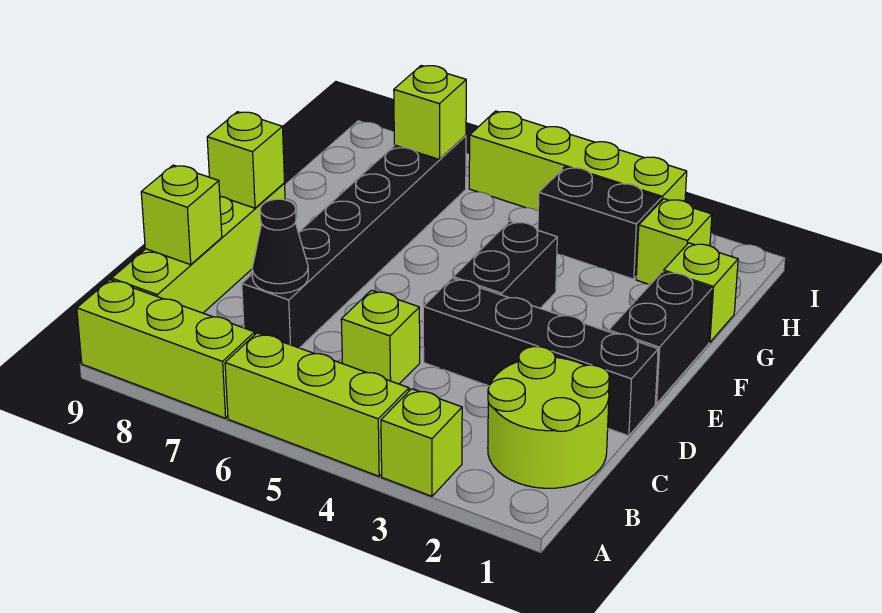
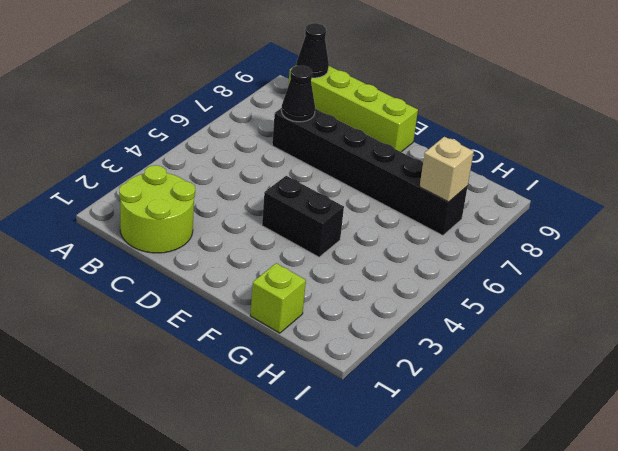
black 1x1 cone [296,23,329,78] -> none
tan 1x1 brick [420,137,474,202] -> lime 1x1 brick [394,66,466,159]
none -> lime 1x1 brick [381,389,462,496]
none -> lime 1x3 brick [225,333,409,476]
none -> lime 1x3 brick [77,280,255,418]

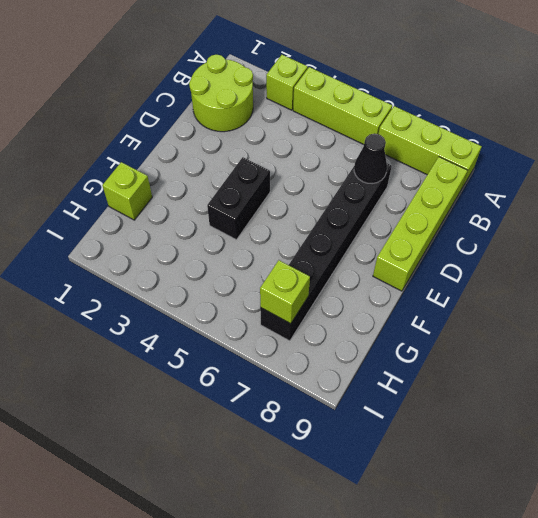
none -> lime 1x1 brick [341,290,420,384]
none -> black 1x4 brick [423,278,658,436]
none -> black 1x2 brick [609,272,712,404]

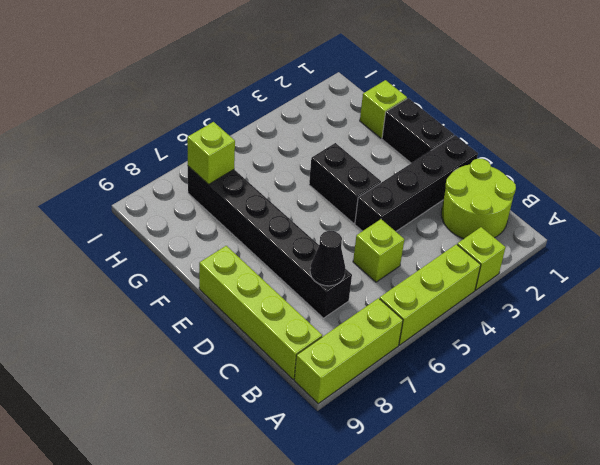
none -> lime 1x1 brick [636,199,712,284]
none -> black 1x2 brick [538,167,661,279]
none -> lime 1x4 brick [469,111,687,211]

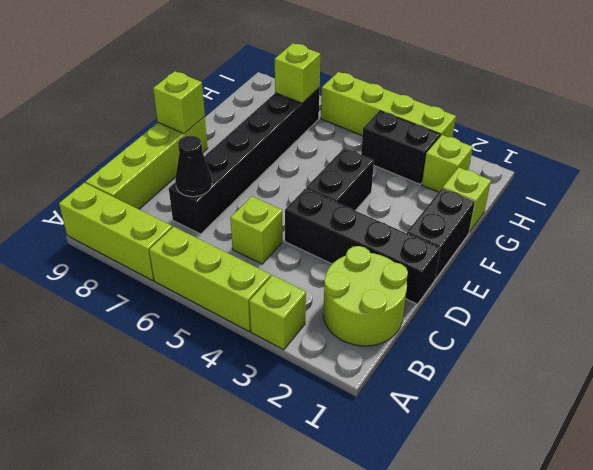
none -> lime 1x1 brick [141,165,222,265]

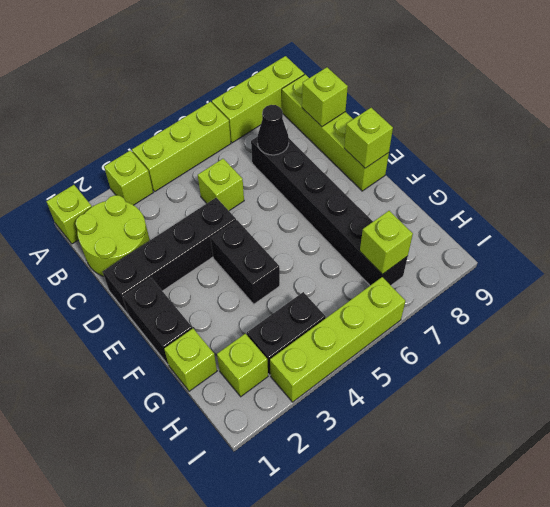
lime 1x1 brick [46,185,92,244] -> none

